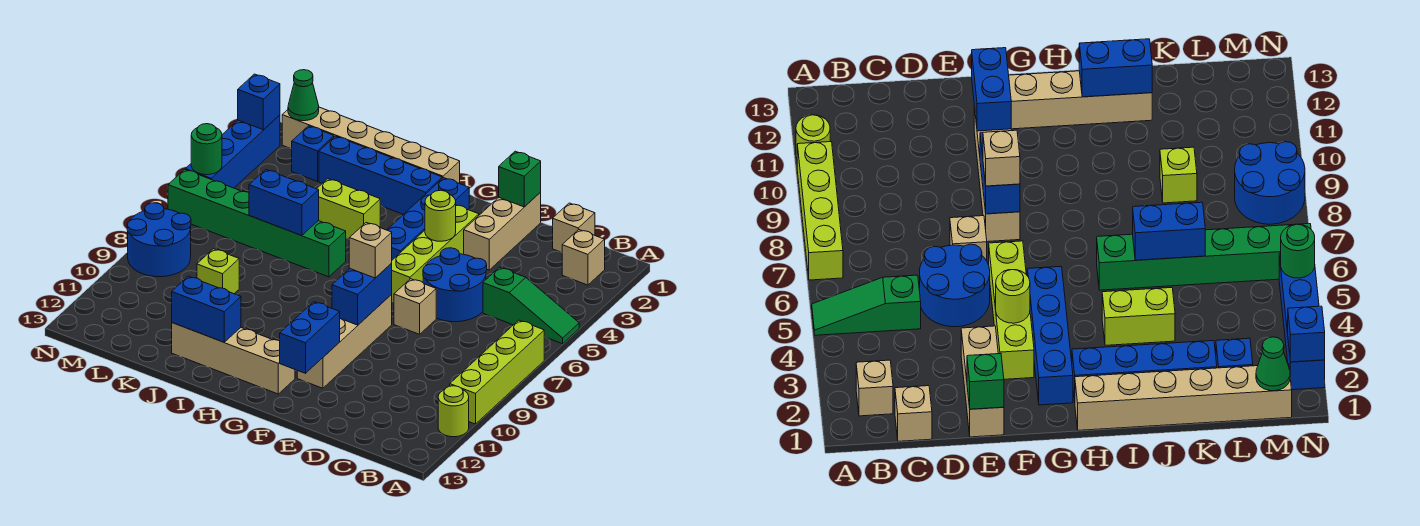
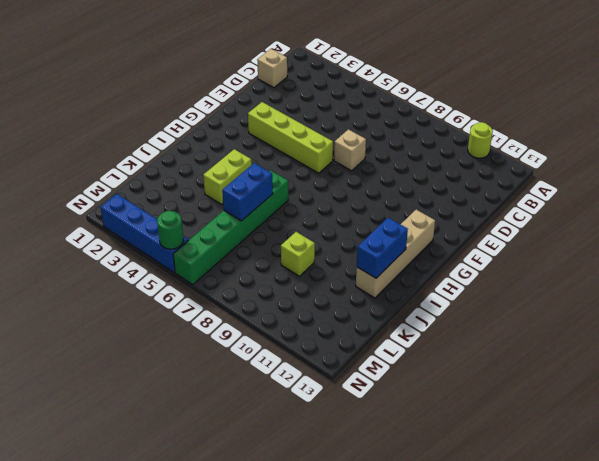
none -> green 1x3 slope [483,267,579,344]
none -> lime 1x4 brick [450,320,544,424]
none -> tan 1x1 brick [562,230,605,285]
none -> blue 2x2 round brick [423,248,487,322]

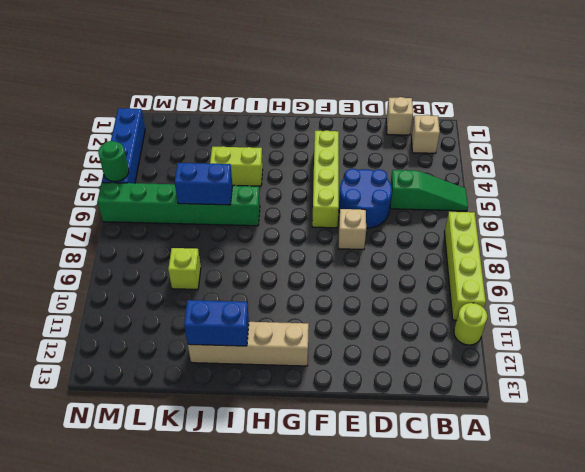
none -> tan 1x3 brick [464,192,541,270]
none -> tan 1x4 brick [297,295,392,388]
none -> blue 1x4 brick [387,178,469,260]
none -> tan 1x6 brick [282,107,460,184]

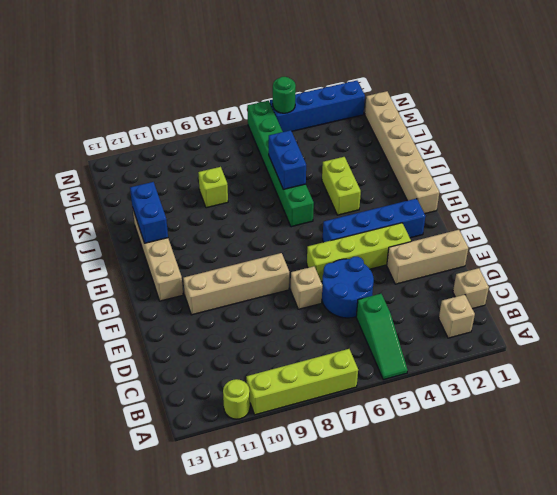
none -> blue 1x4 brick [319,136,442,215]
none -> blue 1x1 brick [292,126,334,182]
none -> blue 2x2 round brick [127,203,191,277]
none -> green 1x1 brick [499,151,541,207]

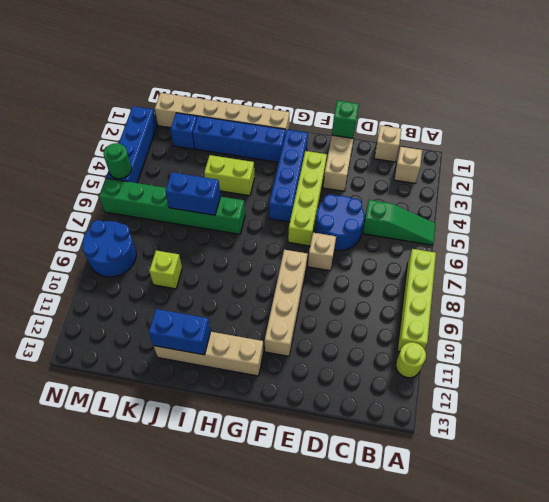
none -> lime 1x1 round brick [425,190,456,241]
none -> blue 1x2 brick [332,263,392,325]
none -> blue 1x2 brick [280,302,340,373]
none -> green 1x1 cone [288,70,319,121]

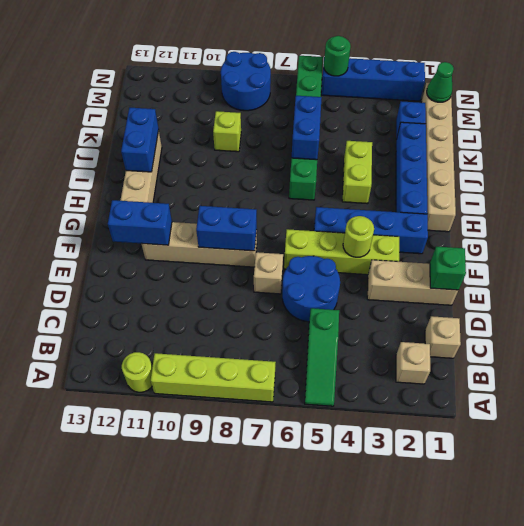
none -> blue 1x1 brick [238,74,280,130]
none -> tan 1x1 brick [349,222,392,278]

